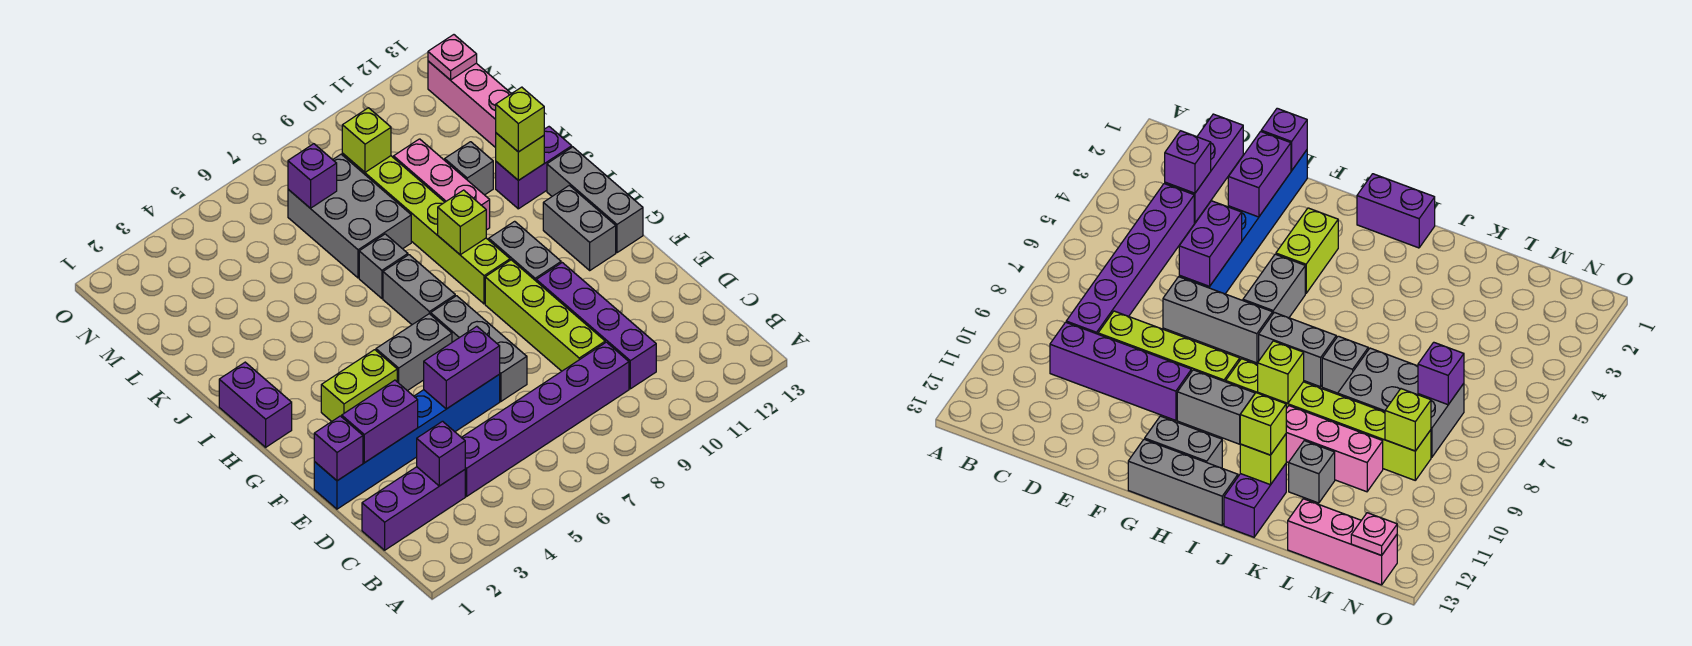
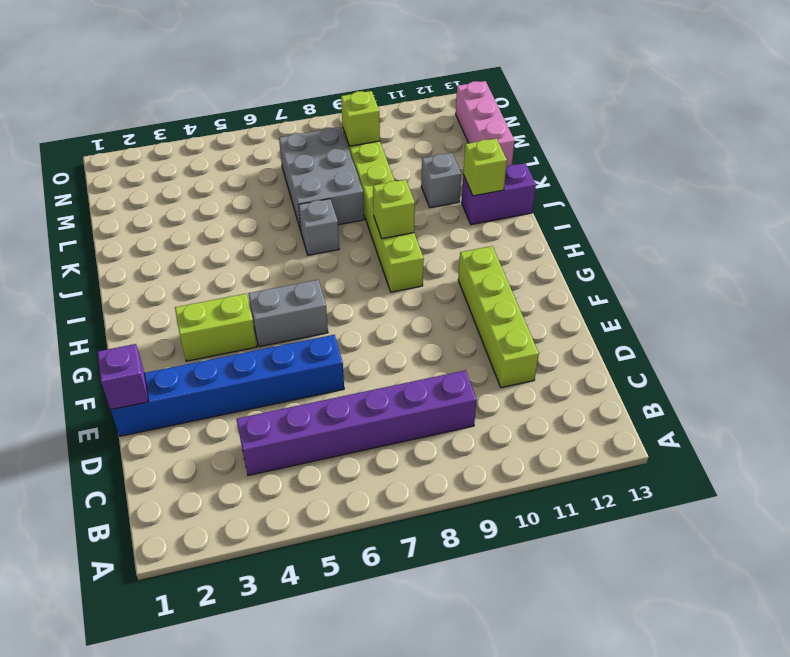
lime 1x4 brick [458,246,539,388] -> lime 1x4 brick moved to [485,260,605,371]
none -> purple 1x3 brick [362,467,465,550]
none -> purple 1x4 brick [536,263,656,389]
none -> grey 1x3 brick [431,296,527,401]
none -> grey 1x2 brick [489,221,561,281]

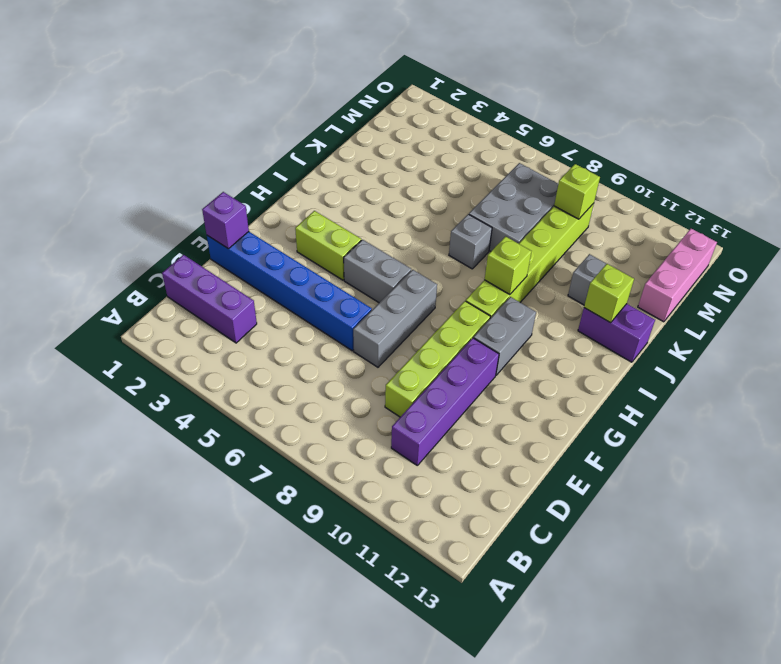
none -> purple 1x6 brick [461,342,629,496]
none -> grey 1x2 brick [543,185,616,270]
none -> grey 1x3 brick [547,147,643,253]
none -> purple 1x2 brick [219,362,292,447]

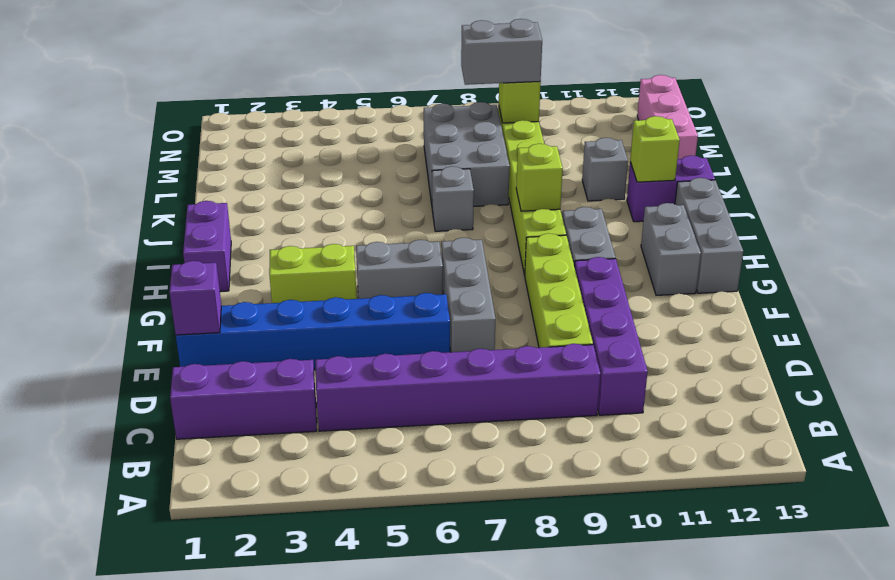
grey 1x2 brick [461,19,542,85] -> grey 1x2 brick turned to [383,255,455,325]
none -> pink 1x3 brick [394,139,490,230]
none -> purple 1x1 brick [417,421,465,486]
none -> purple 1x2 brick [342,380,418,463]
none -> purple 1x2 brick [424,326,500,409]

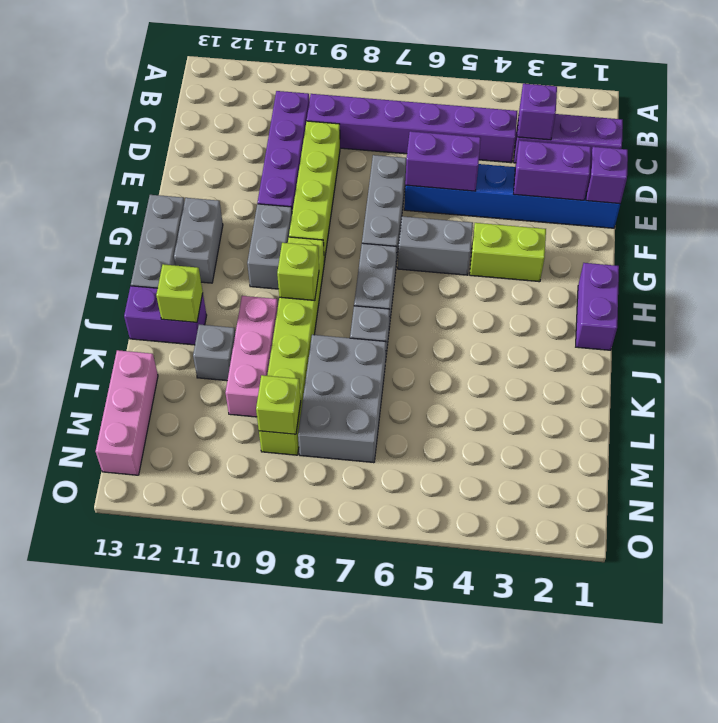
none -> purple 1x1 brick [288,144,337,208]
none -> pink 1x1 plate [428,35,477,80]
none -> lime 1x1 brick [496,87,544,152]

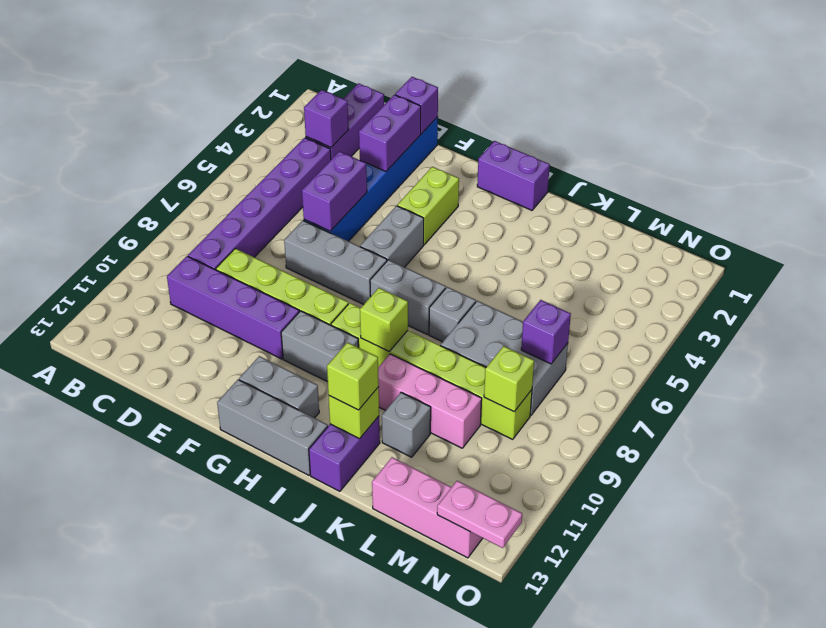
pink 1x2 plate [437,481,522,548] -> pink 1x1 plate [428,35,477,80]

